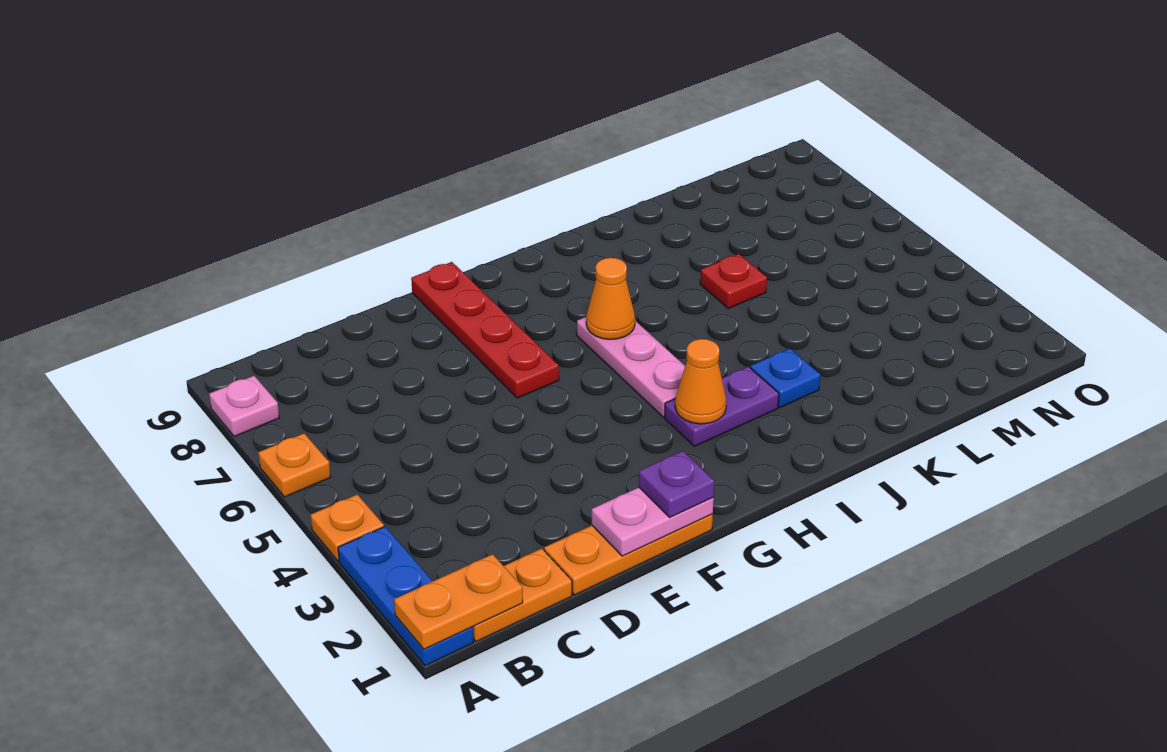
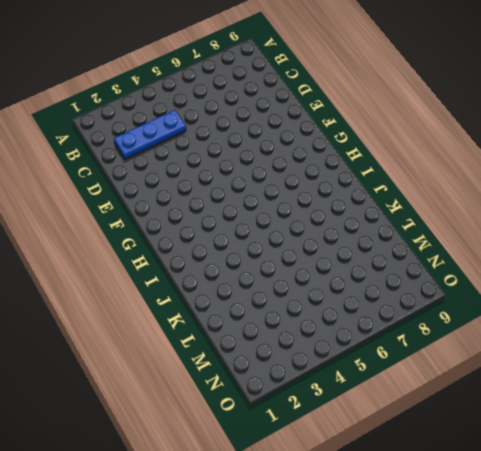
blue 1x3 plate [114,110,186,159] -> blue 1x3 plate moved to [338,527,473,666]
none -> orange 1x1 plate [311,494,384,561]
none -> orange 1x1 plate [258,433,331,497]
none -> pink 1x1 plate [209,376,279,436]

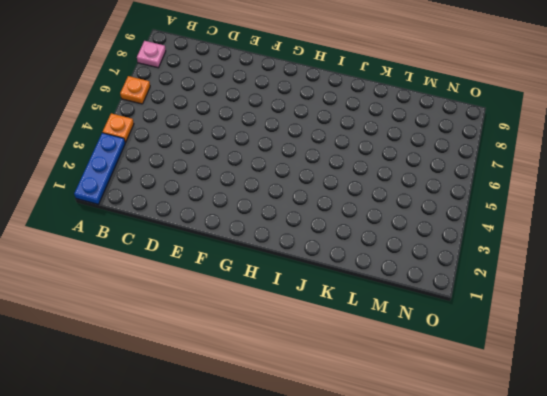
none -> orange 1x2 plate [473,548,572,642]
none -> orange 1x3 plate [544,514,713,595]
none -> red 1x4 plate [411,262,559,398]

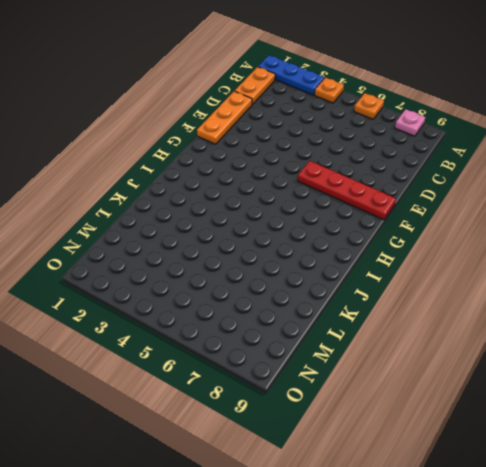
none -> purple 1x2 plate [665,367,779,446]
none -> pink 1x3 plate [577,317,685,417]
none -> blue 1x1 plate [750,348,821,408]

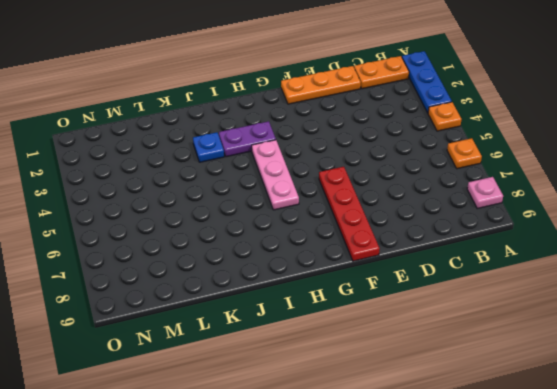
none -> red 1x1 plate [700,254,767,308]
none -> orange 1x2 plate [394,554,523,649]
none -> pink 1x2 plate [592,487,714,556]

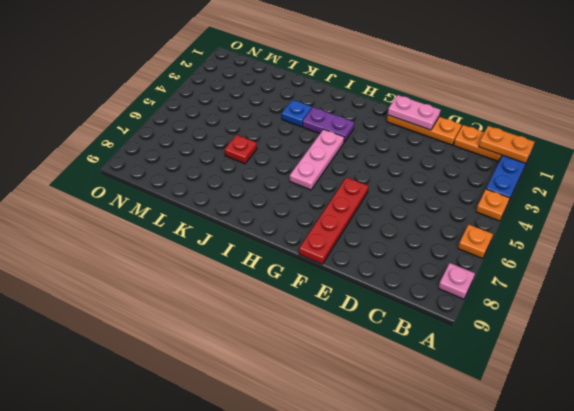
none -> orange 1x1 cone [675,339,726,424]
none -> orange 1x1 cone [586,258,635,339]
none -> purple 1x1 plate [639,451,714,517]

